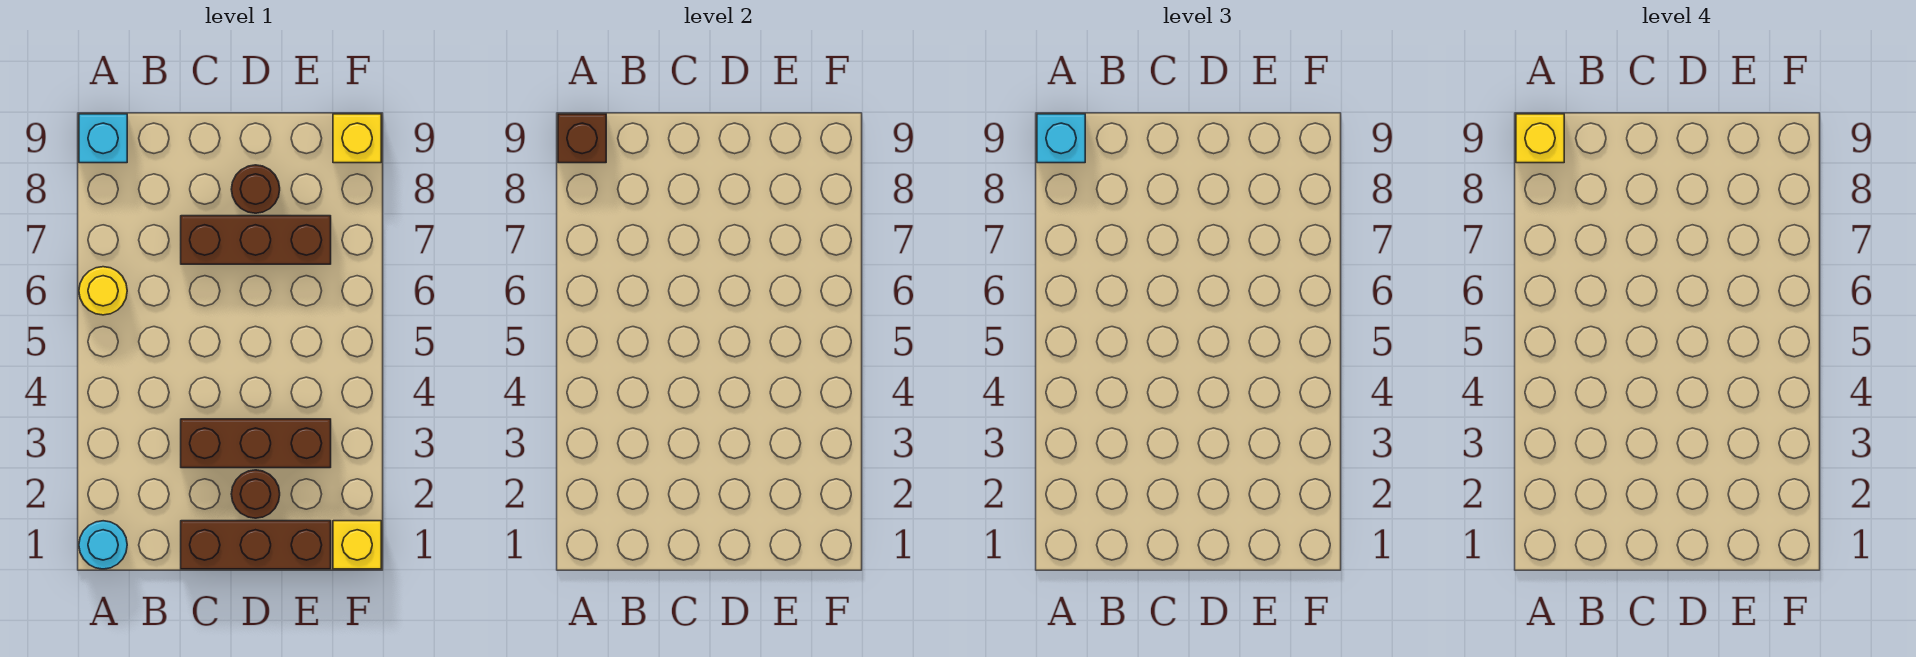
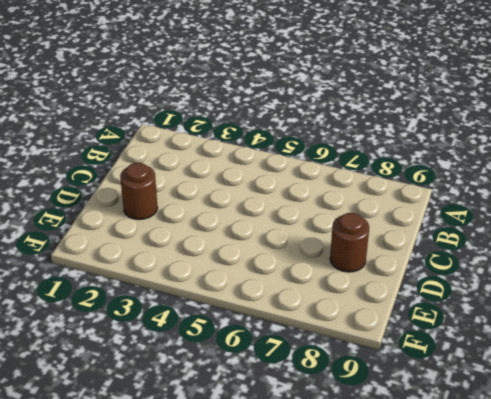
none -> cyan 1x1 round brick [79,521,127,569]
none -> yellow 1x1 round brick [79,267,127,315]
none -> cyan 1x1 brick [79,114,127,163]

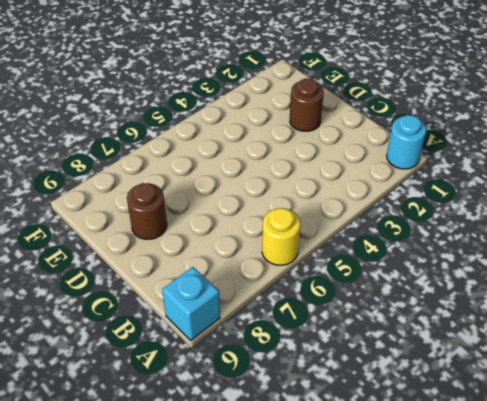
none -> brown 1x3 brick [181,521,331,569]
none -> brown 1x3 brick [181,419,331,468]
none -> brown 1x3 brick [181,216,331,264]

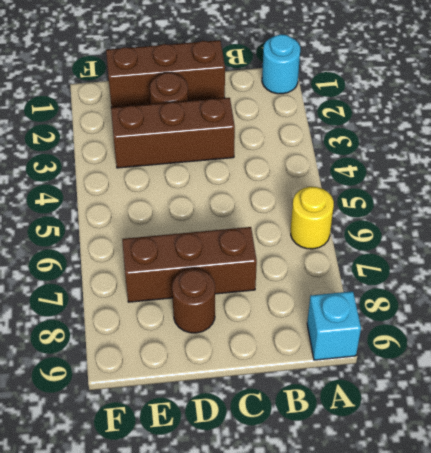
none -> yellow 1x1 brick [333,521,381,569]
none -> yellow 1x1 brick [333,114,381,163]
none -> brown 1x1 brick [558,114,606,163]

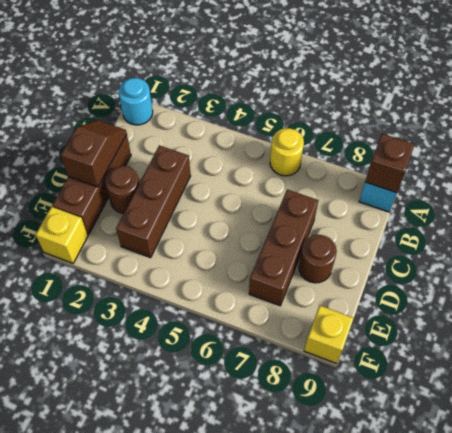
brown 1x2 slope [61,120,127,187] -> none
none -> cyan 1x1 brick [1037,114,1085,163]
none -> yellow 1x1 brick [1516,114,1564,163]

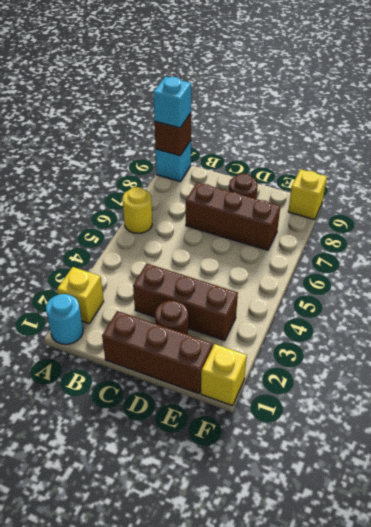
yellow 1x1 brick [57,267,104,323] -> yellow 1x1 brick moved to [1516,114,1564,163]

